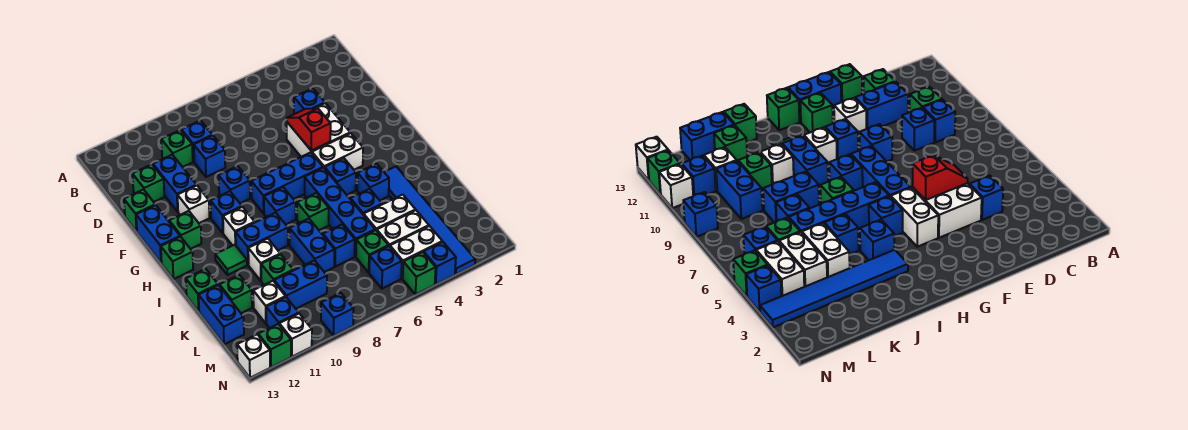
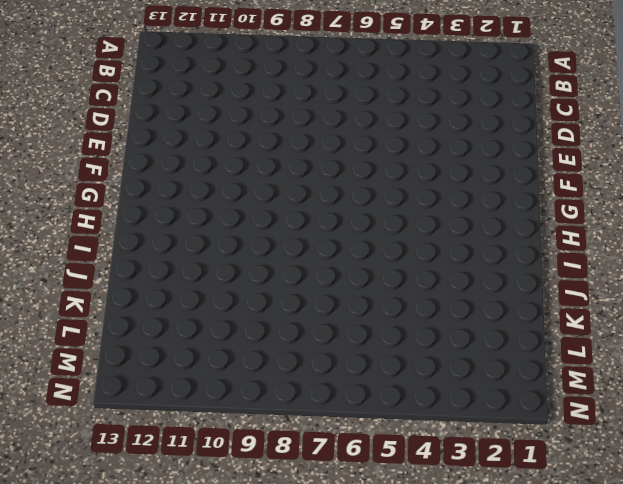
none -> blue 1x1 brick [182,120,212,162]
none -> green 1x1 brick [161,130,193,167]
none -> blue 1x1 brick [294,88,325,114]
none -> blue 1x1 brick [194,135,225,177]

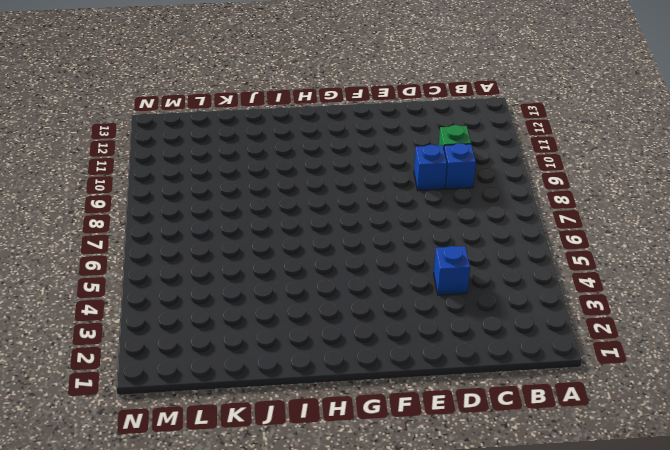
none -> blue 1x2 brick [153,155,196,212]
none -> green 1x1 brick [132,164,164,202]
none -> white 2x2 brick [287,103,350,157]
none -> green 1x1 brick [124,190,155,231]

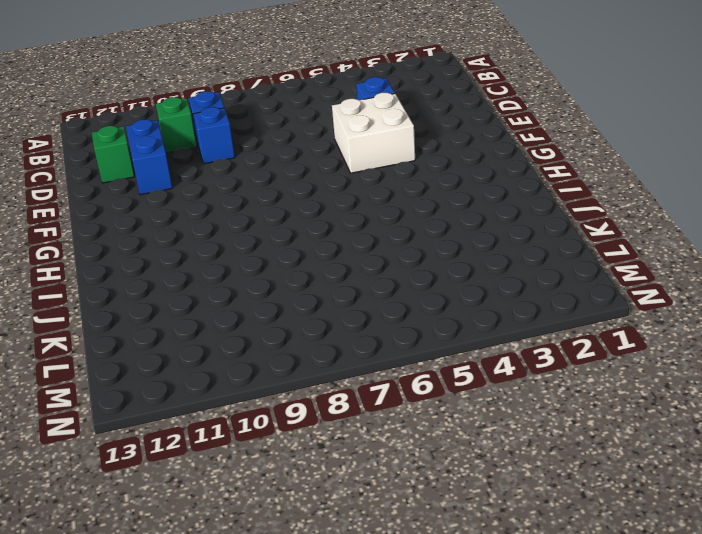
none -> green 1x1 brick [124,190,155,231]
none -> blue 1x1 brick [218,166,250,203]
none -> white 1x1 brick [178,185,209,223]
none -> blue 1x2 brick [136,205,180,263]

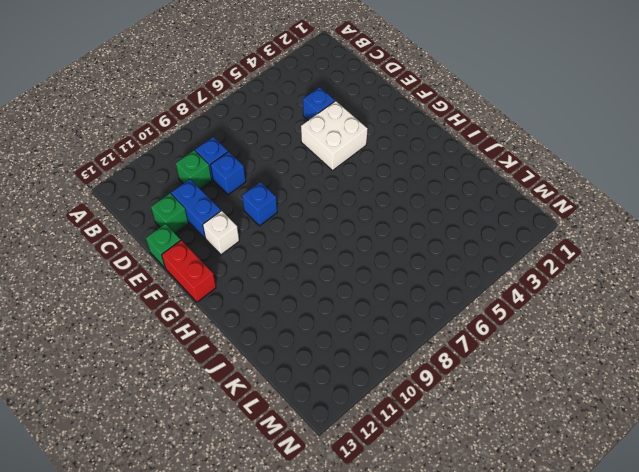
red 1x2 brick [162,240,216,302] -> blue 1x2 brick [136,205,180,263]
none -> white 1x2 brick [312,133,363,170]
none -> blue 1x3 brick [251,152,323,213]
none -> blue 1x1 brick [211,191,242,233]
none -> green 1x1 brick [169,211,201,249]

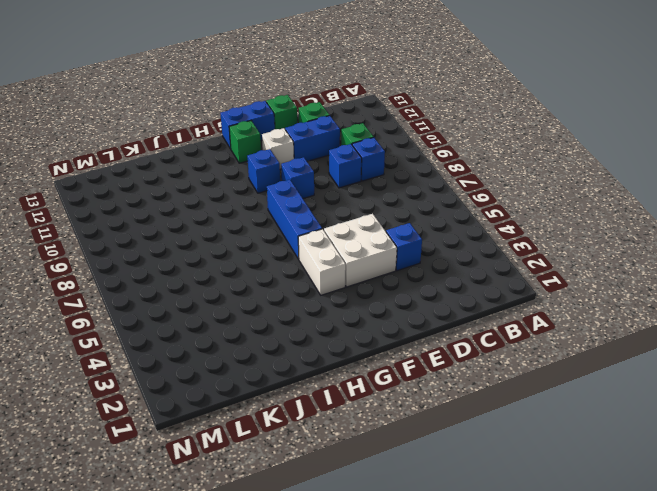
none -> blue 1x1 brick [325,158,356,195]
none -> blue 1x4 brick [305,168,375,257]
none -> blue 1x1 brick [264,187,296,225]
none -> white 1x1 brick [223,207,255,246]

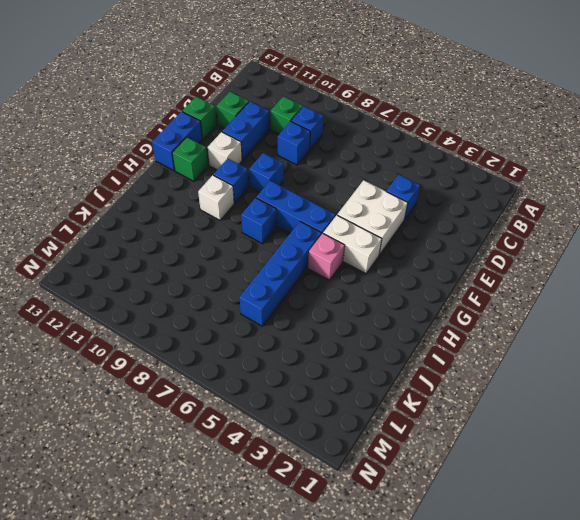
pink 1x1 brick [308,234,345,280] -> blue 1x1 brick [325,158,356,195]
none -> green 1x1 brick [161,237,193,279]
none -> blue 1x6 tile [384,167,475,274]
none -> blue 1x1 brick [357,164,389,200]
none -> green 1x1 brick [297,193,329,230]

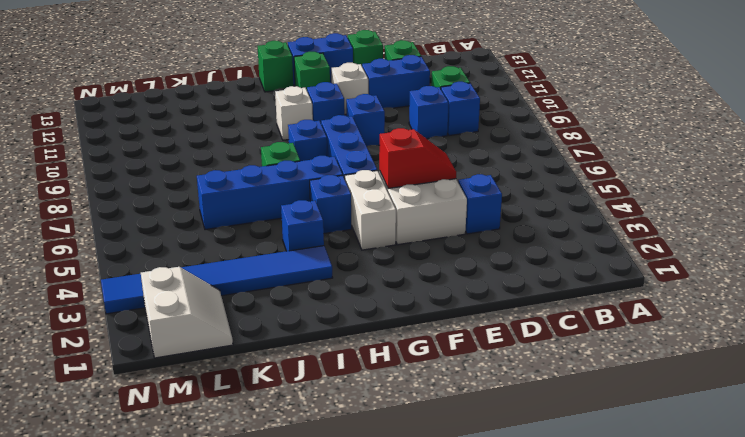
white 2x2 slope [141,267,233,358] -> none
none -> blue 1x2 brick [236,213,288,265]
none -> green 1x1 tile [215,245,247,275]
none -> blue 1x1 brick [351,189,382,215]
none -> blue 1x2 brick [290,219,334,272]

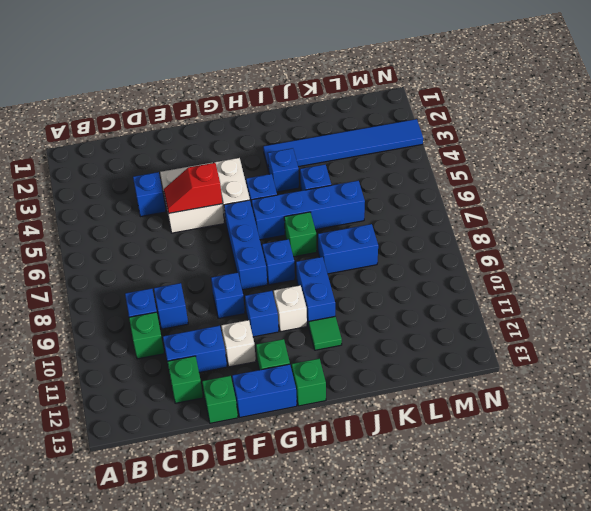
none -> white 1x1 brick [248,239,280,281]
none -> green 1x1 brick [186,269,218,311]
none -> white 1x2 brick [364,195,415,231]
none -> blue 1x1 brick [323,224,355,267]

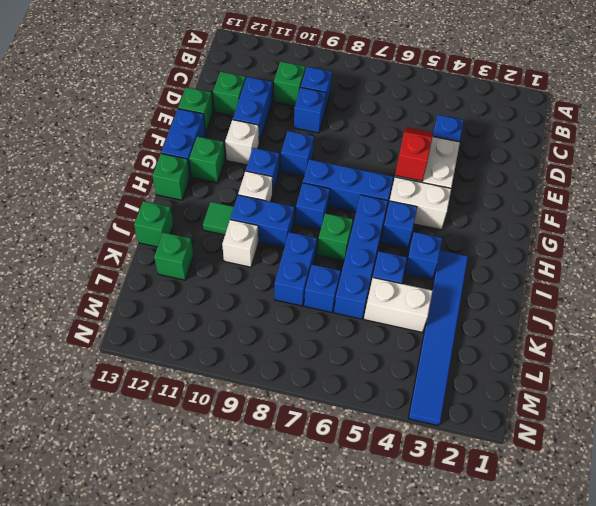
none -> green 1x1 brick [261,254,293,285]
none -> blue 1x2 brick [199,285,244,344]
none -> white 1x2 brick [377,210,429,246]
none -> green 1x1 brick [356,230,388,272]

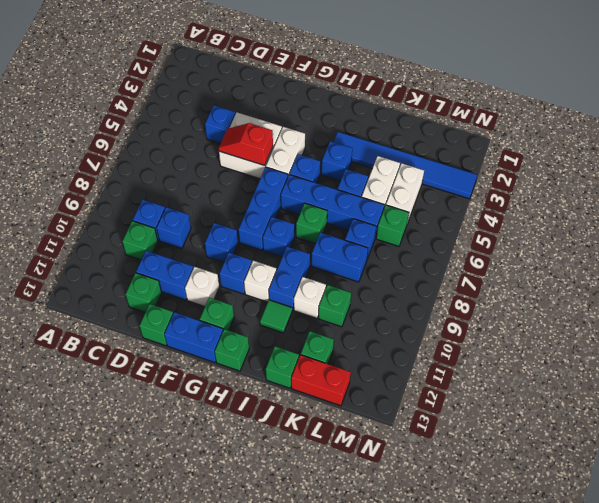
red 1x2 brick [291,355,351,406] -> blue 1x2 brick [199,285,244,344]
none -> blue 1x2 brick [274,260,327,309]
none -> white 1x1 brick [253,281,286,323]
none -> white 1x2 brick [390,226,442,279]
none -> blue 1x1 brick [369,246,402,289]

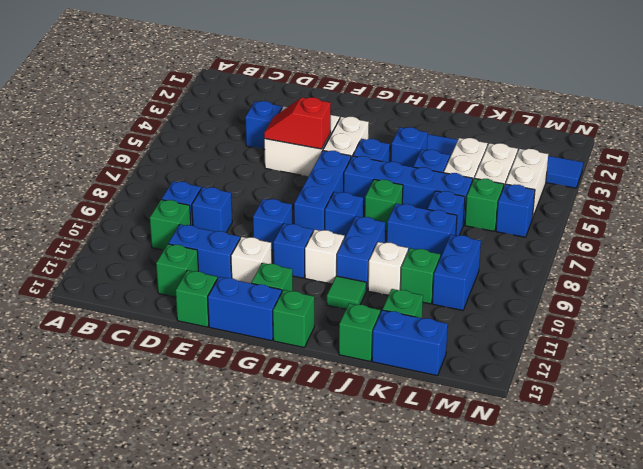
none -> white 1x1 brick [253,281,286,323]
none -> blue 1x1 brick [266,297,299,328]
none -> blue 1x1 brick [424,242,456,284]
none -> green 1x1 brick [403,252,436,294]

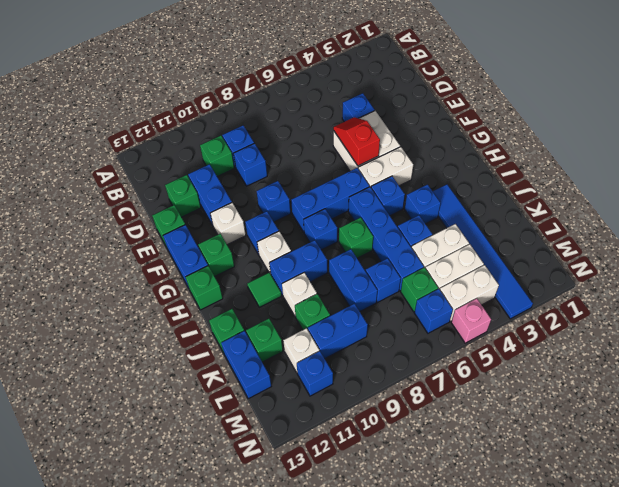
pink 1x1 brick [451,299,491,343] -> green 1x1 brick [403,252,436,294]
none -> blue 1x1 brick [424,242,456,284]
none -> blue 1x1 brick [321,293,354,336]
none -> white 1x1 brick [279,314,312,357]
none -> green 1x1 brick [258,324,291,367]

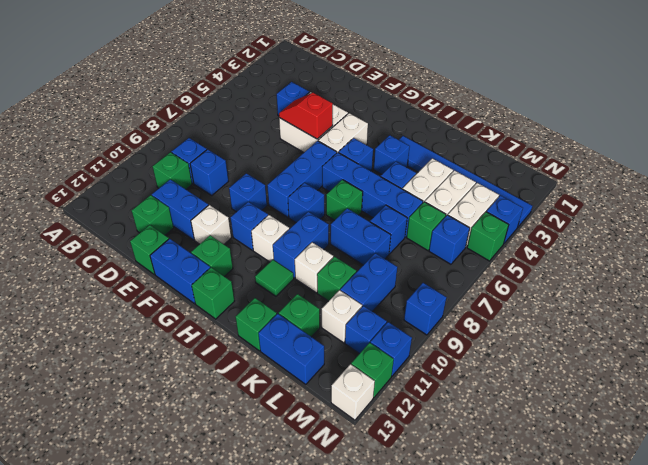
blue 1x1 brick [370,322,412,376] -> white 1x1 brick [279,314,312,357]

